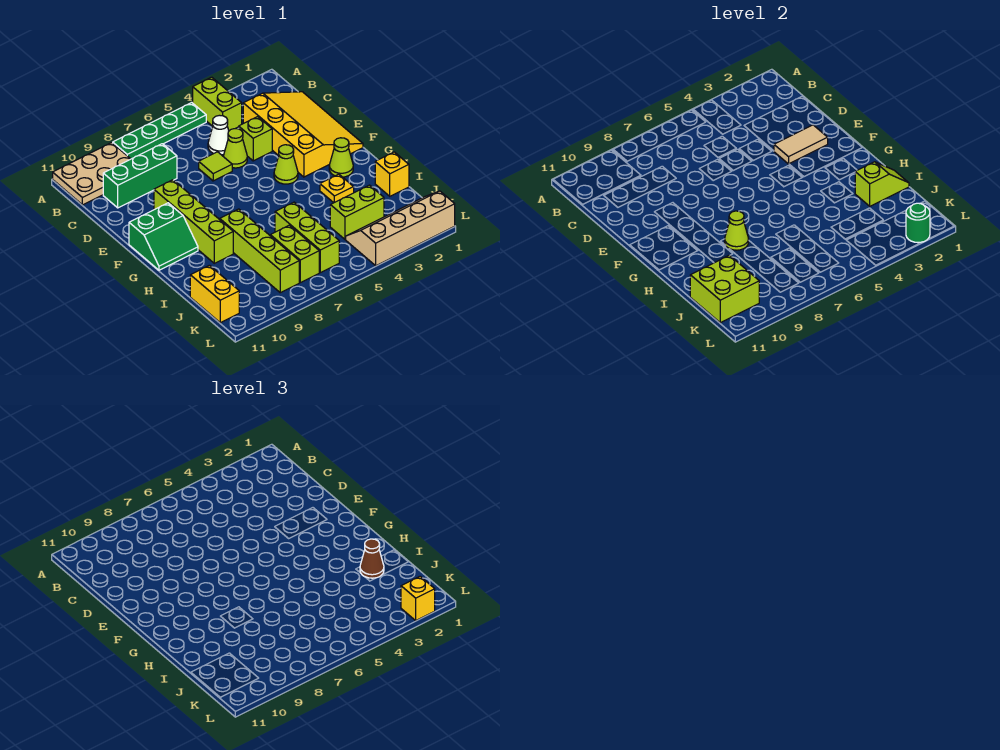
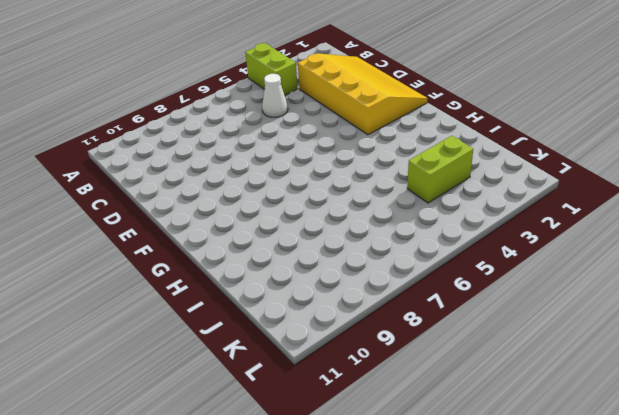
none -> green 1x4 plate [113,103,206,159]
none -> tan 2x3 plate [53,143,130,205]
none -> green 1x3 brick [103,144,177,208]

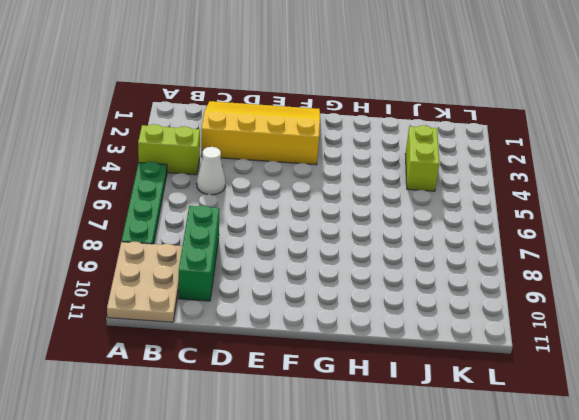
none -> lime 1x1 brick [239,117,272,161]
none -> lime 1x1 cone [223,129,247,168]
none -> lime 1x1 tile [199,152,232,181]

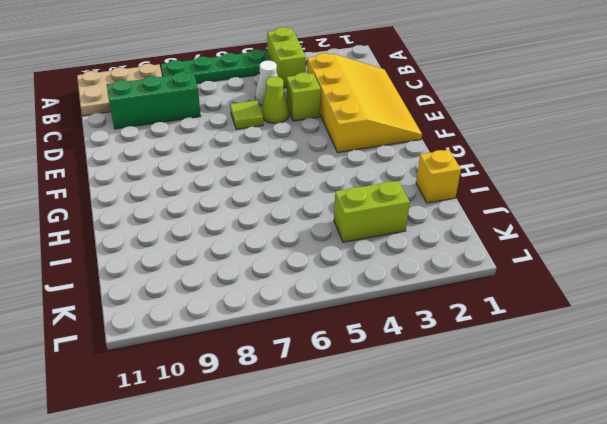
none -> lime 1x4 brick [154,180,233,263]
none -> lime 1x1 cone [274,145,298,184]
none -> green 2x2 slope [129,203,198,270]

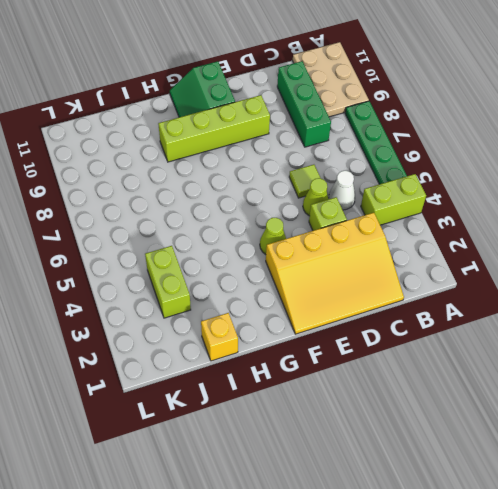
none -> lime 1x1 cone [329,138,353,177]
none -> yellow 1x1 plate [320,174,354,203]
none -> lime 1x4 brick [220,209,299,293]

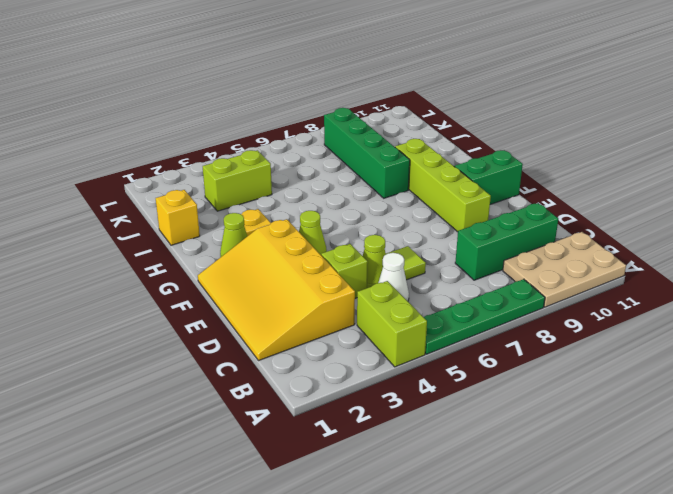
green 1x4 brick [324,108,410,198] -> lime 1x4 brick [220,209,299,293]
none -> lime 1x3 brick [275,202,339,273]
none -> lime 1x2 brick [270,225,319,283]
none -> yellow 1x2 brick [190,265,239,323]

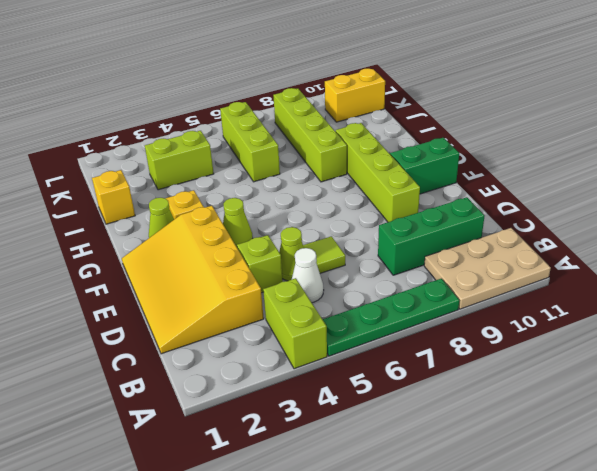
yellow 1x2 brick [325,68,385,122] -> yellow 1x2 brick turned to [190,265,239,323]
none -> lime 1x2 brick [270,225,319,283]
none -> tan 2x4 slope [346,191,455,266]
none -> tan 1x2 tile [774,125,828,164]

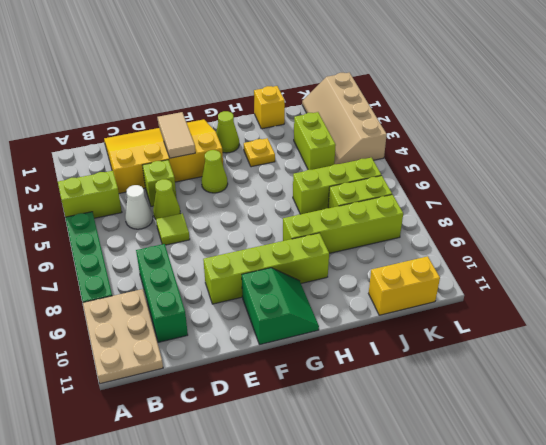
none -> lime 1x1 cone [725,211,749,250]
none -> lime 1x2 slope [855,162,909,206]
none -> lime 2x2 brick [690,255,759,323]

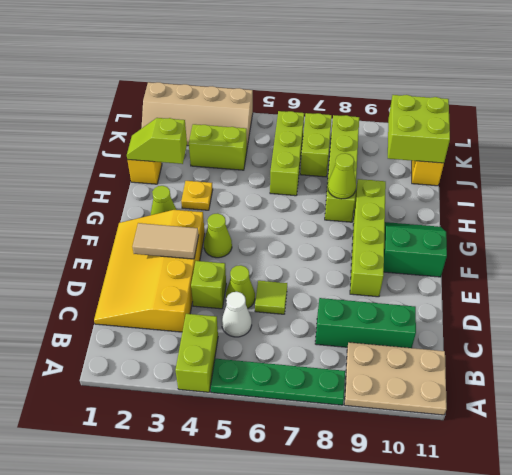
none -> green 1x1 round brick [906,203,930,243]
none -> brown 1x1 cone [360,539,384,578]
none -> yellow 1x1 brick [401,577,435,620]

